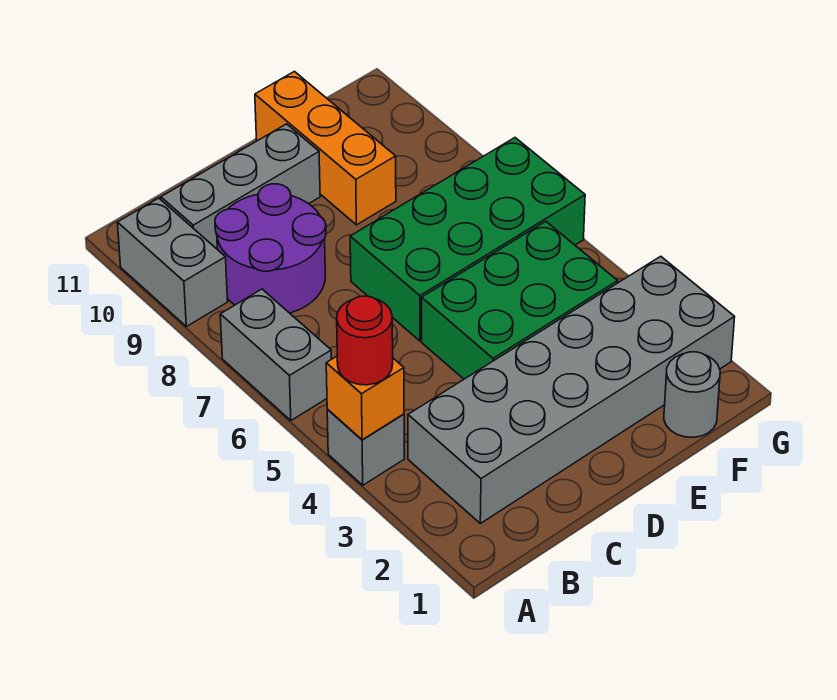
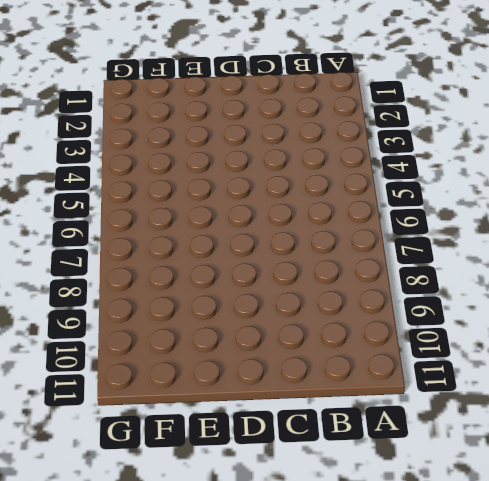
none -> grey 1x1 brick [327,410,404,485]
none -> grey 1x2 brick [220,289,332,420]
none -> grey 1x2 brick [117,198,228,327]

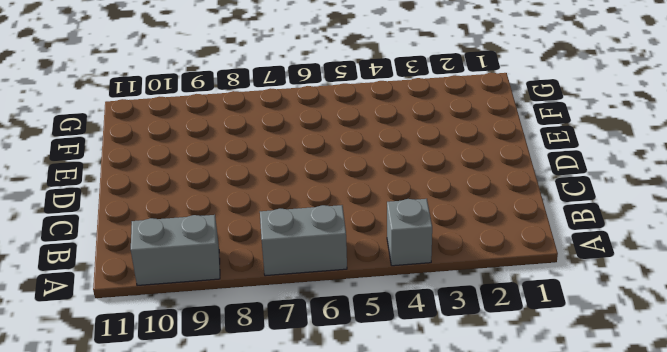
none -> grey 2x6 brick [408,256,735,523]
none -> purple 2x2 round brick [215,184,326,313]
none -> grey 1x3 brick [161,124,320,249]

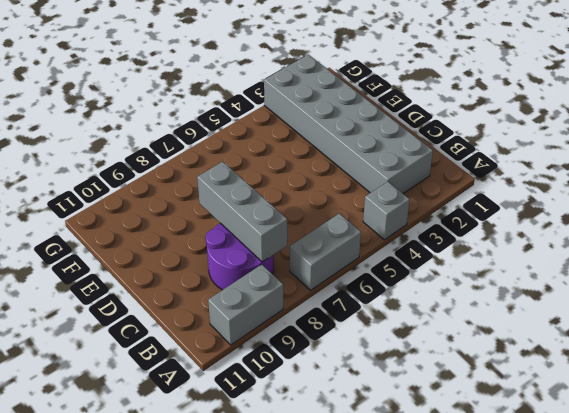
grey 1x3 brick [197,162,287,262] -> grey 1x3 brick moved to [161,124,320,249]
none -> green 2x3 brick [422,221,618,379]
none -> green 2x4 brick [350,138,585,341]
none -> orange 1x3 brick [255,71,396,225]

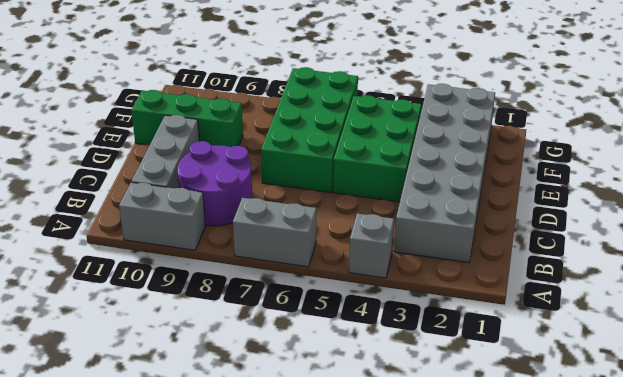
green 1x3 brick [131,90,243,147] -> orange 1x3 brick [255,71,396,225]
none -> grey 1x1 round brick [664,352,720,437]
none -> orange 1x1 brick [326,356,404,440]
none -> red 1x1 round brick [337,296,393,385]

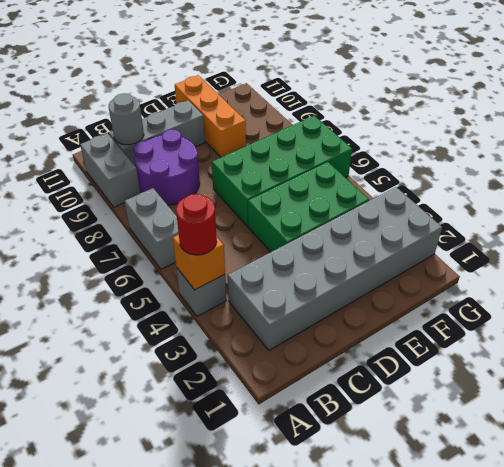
grey 1x1 round brick [109,93,144,145] -> grey 1x1 round brick moved to [664,352,720,437]

